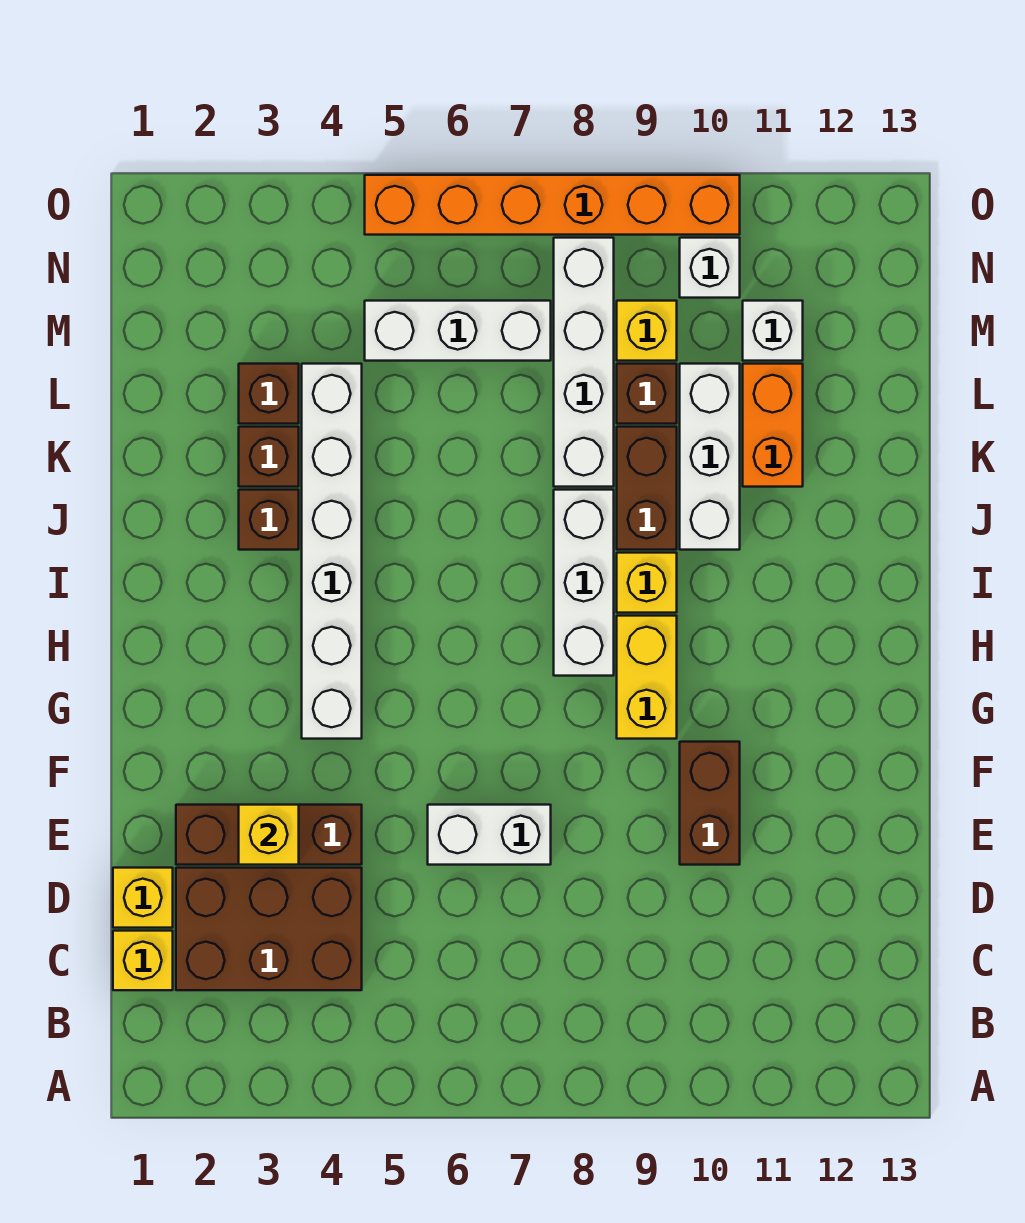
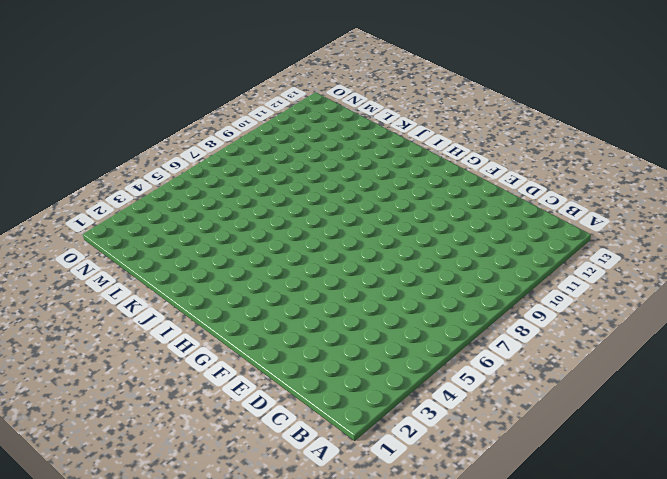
none -> yellow 1x1 brick [113,931,173,990]
none -> brown 2x3 brick [176,868,362,990]
none -> yellow 1x1 brick [113,868,173,928]

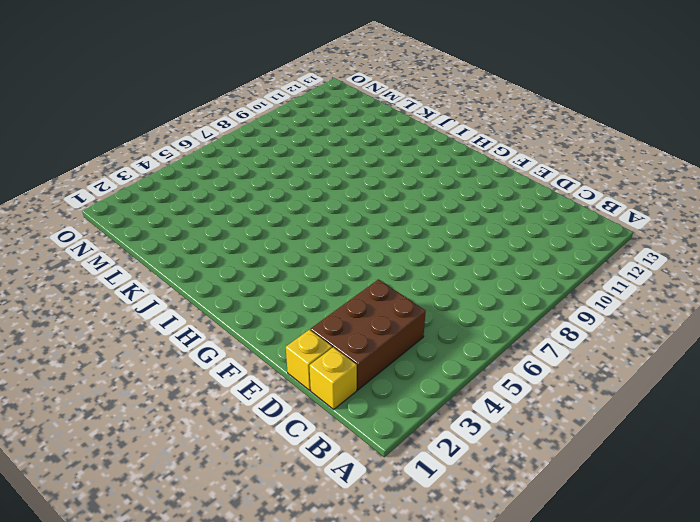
none -> brown 1x3 brick [176,805,362,865]
none -> white 1x2 brick [428,805,551,865]
none -> brown 1x2 brick [680,742,740,865]

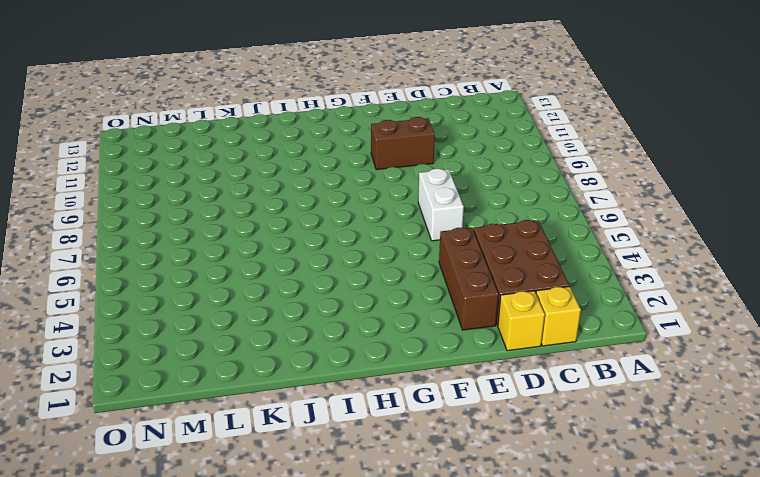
none -> white 1x6 brick [302,364,362,739]
none -> yellow 1x2 brick [617,616,677,739]
none -> white 1x3 brick [554,490,614,676]

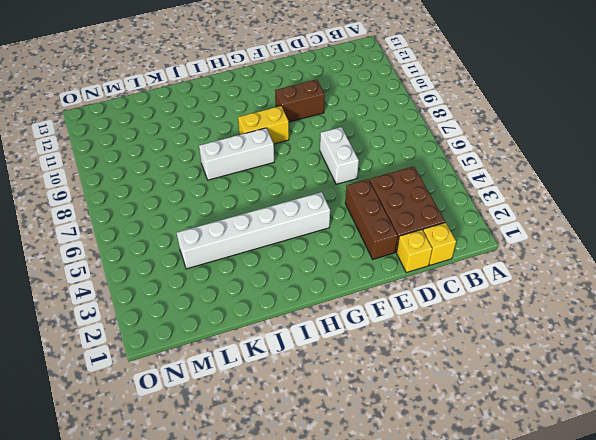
none -> yellow 1x1 brick [617,553,677,613]
none -> brown 1x1 brick [239,490,299,550]
none -> brown 1x2 brick [617,427,677,550]

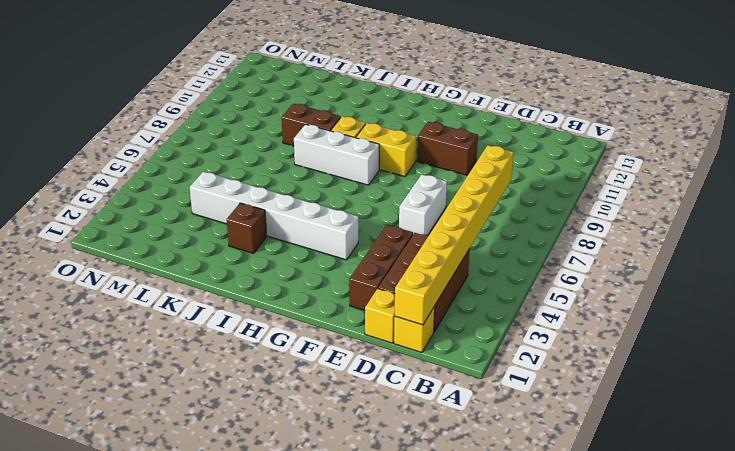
yellow 1x8 brick [395,145,514,325] -> none
none -> white 1x3 brick [680,364,740,550]
none -> brown 1x1 brick [239,427,299,487]
none -> white 1x4 brick [554,238,614,487]

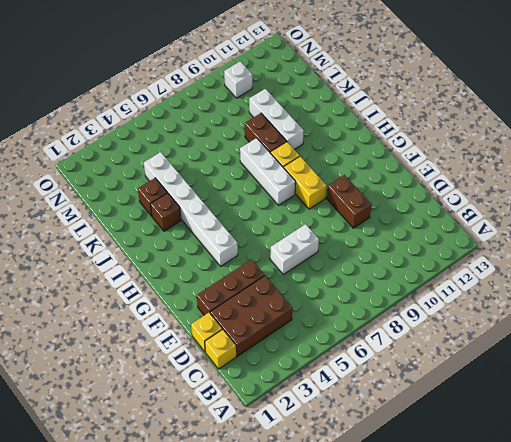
none -> white 1x4 brick [554,238,614,487]
none -> orange 1x2 brick [743,364,803,487]
none -> brown 1x1 brick [239,364,299,424]

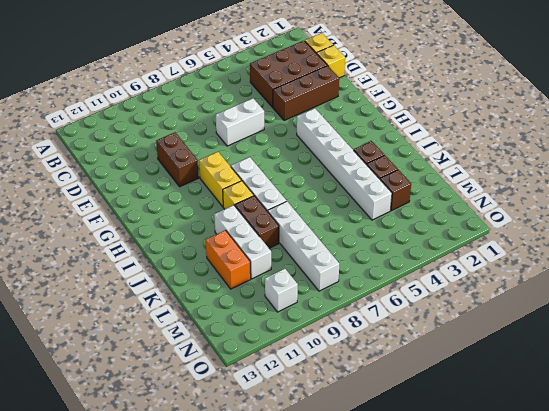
none -> brown 1x1 brick [617,364,677,424]
none -> white 1x3 brick [365,301,551,361]
none -> yellow 1x1 brick [617,301,677,361]

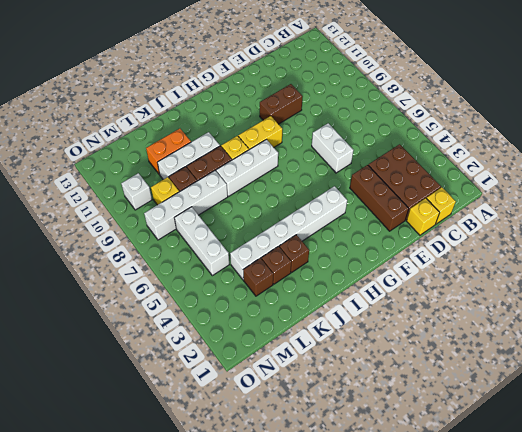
none -> white 1x1 brick [743,301,803,361]
none -> orange 1x6 brick [365,175,740,235]
none -> yellow 1x1 brick [239,805,299,865]

